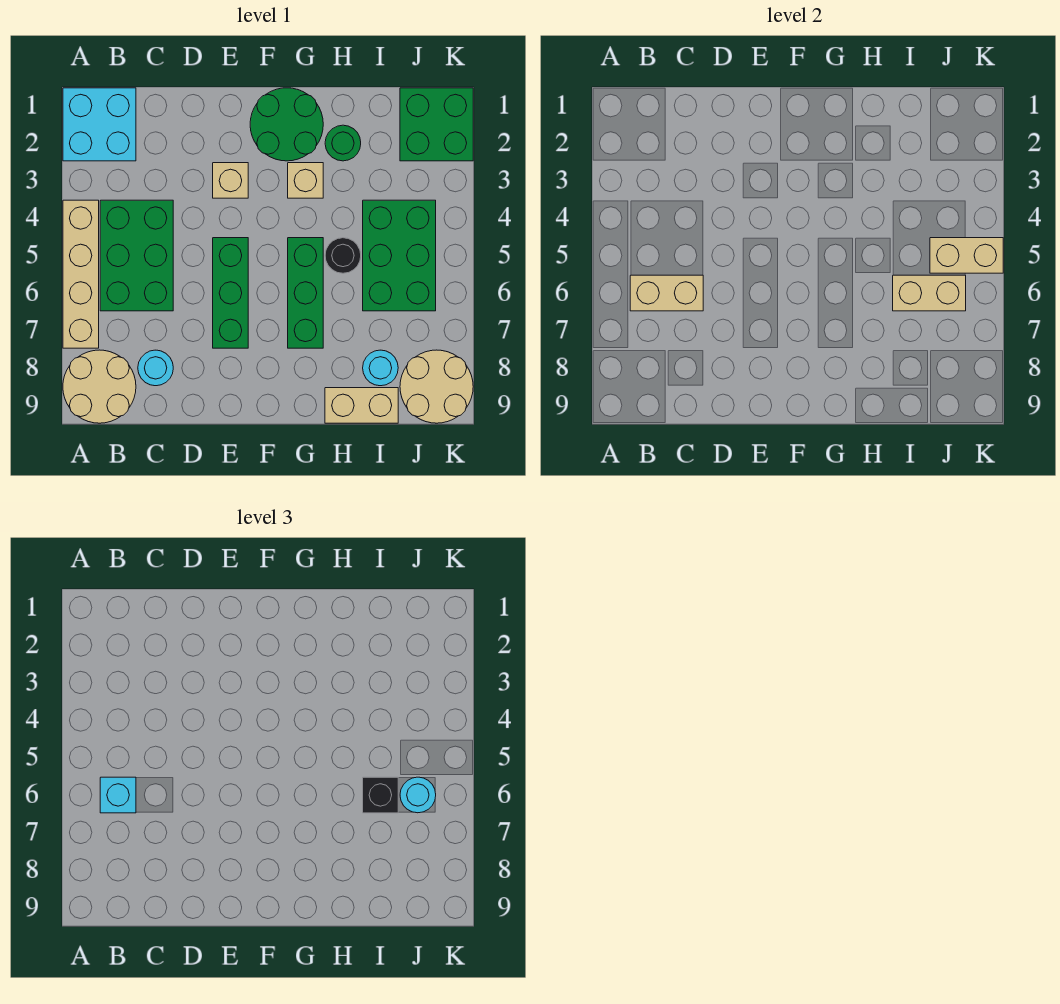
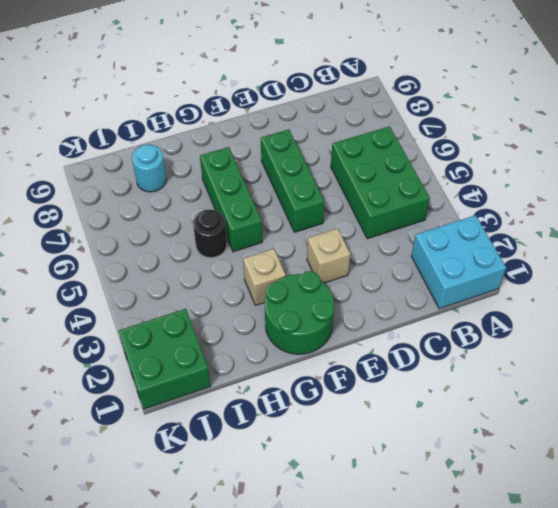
none -> tan 1x4 brick [63,200,99,348]
none -> tan 2x2 round brick [63,350,136,423]
none -> cyan 1x1 round brick [138,350,173,386]

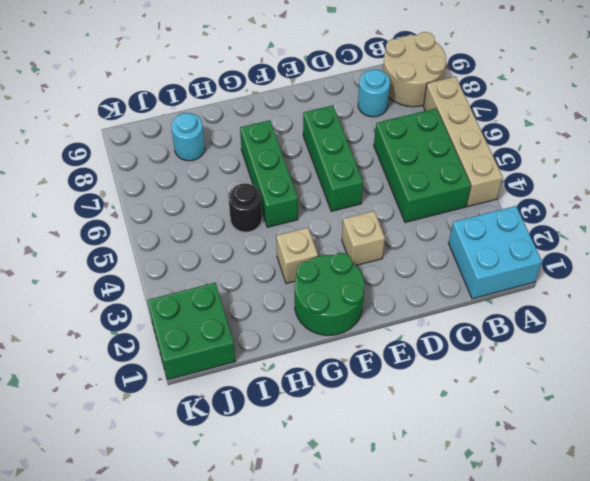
none -> green 1x1 round brick [325,125,361,161]
none -> tan 1x2 brick [325,388,398,423]
none -> green 2x3 brick [363,200,436,311]

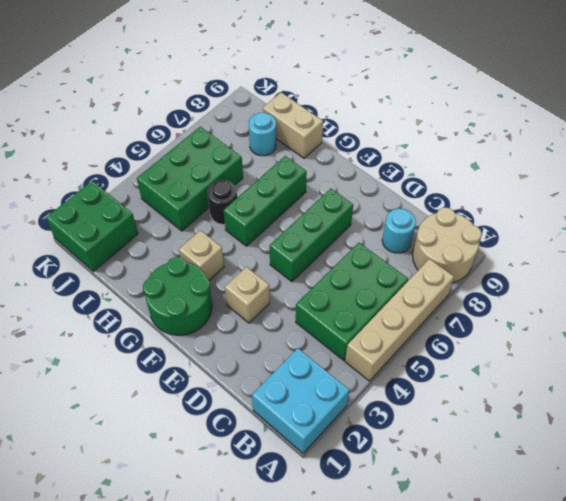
none -> green 1x1 round brick [325,125,361,161]
none -> tan 2x2 round brick [400,350,473,423]
none -> tan 1x2 brick [630,275,703,311]

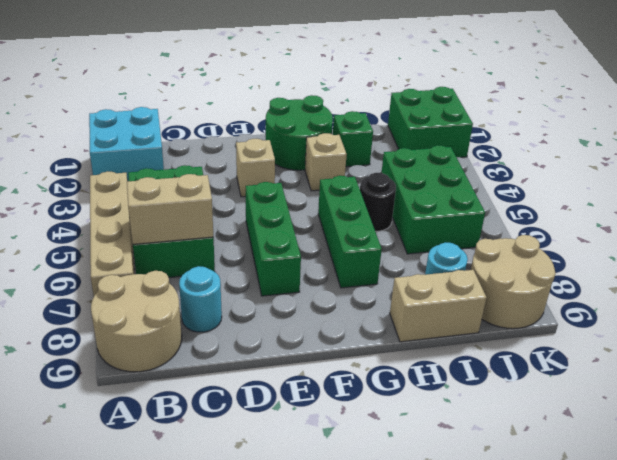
green 1x1 brick [333,111,373,167] -> green 1x1 round brick [325,125,361,161]
none -> tan 1x2 brick [893,275,966,311]
none -> tan 1x2 brick [930,238,1003,273]
none -> cyan 1x1 brick [100,777,136,813]

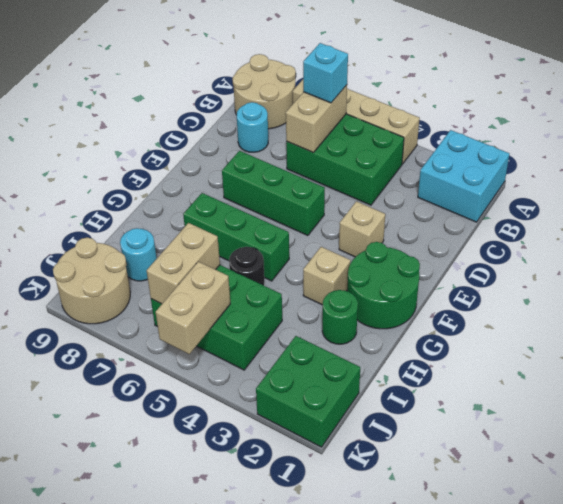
none -> tan 1x2 brick [325,388,398,423]
none -> black 1x1 brick [363,777,398,813]
none -> cyan 1x1 round brick [400,777,436,813]

